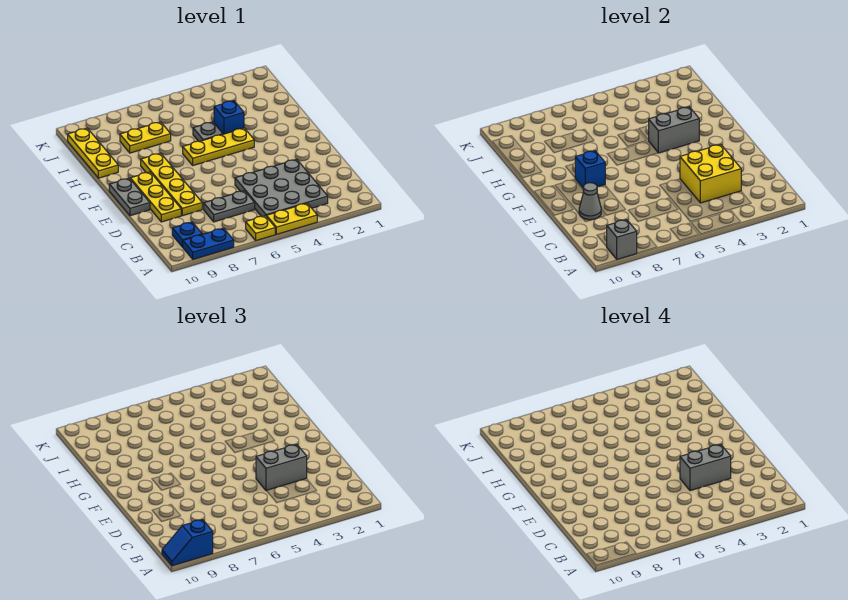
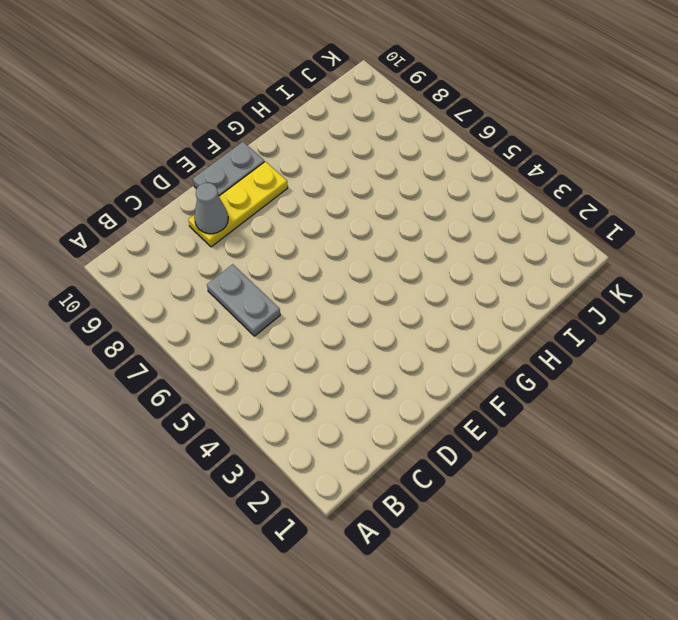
none -> yellow 1x2 plate [267,203,317,234]
none -> yellow 1x1 plate [246,216,275,241]
none -> blue 1x2 plate [183,228,234,260]

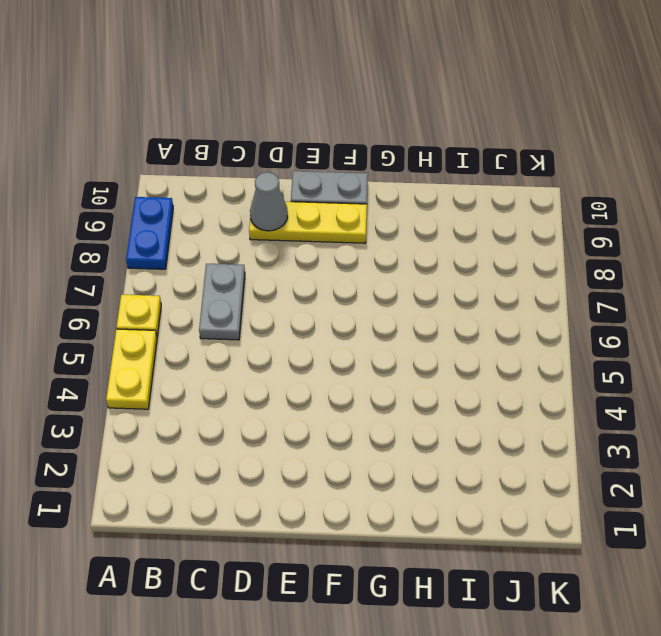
none -> grey 3x3 plate [235,159,328,217]
none -> blue 1x1 plate [172,222,202,247]
none -> yellow 1x4 plate [141,153,202,216]

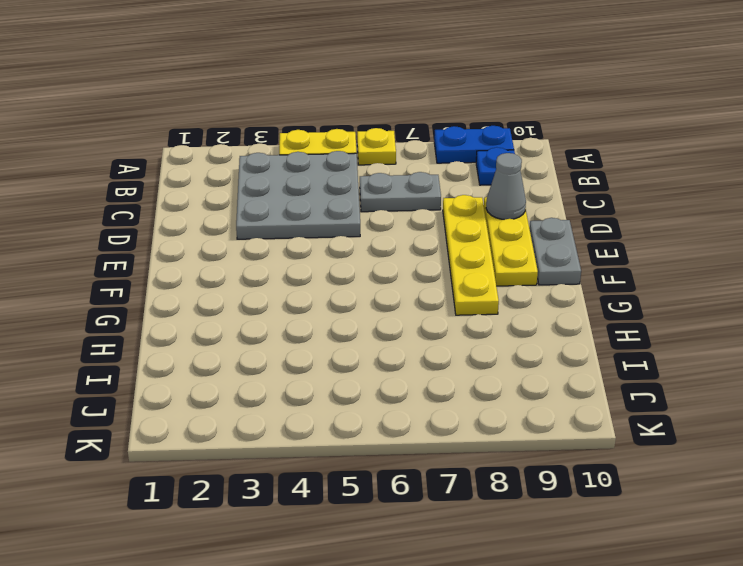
none -> yellow 1x3 plate [183,128,254,165]
none -> blue 1x1 brick [214,101,244,134]
none -> grey 1x1 plate [193,122,223,142]

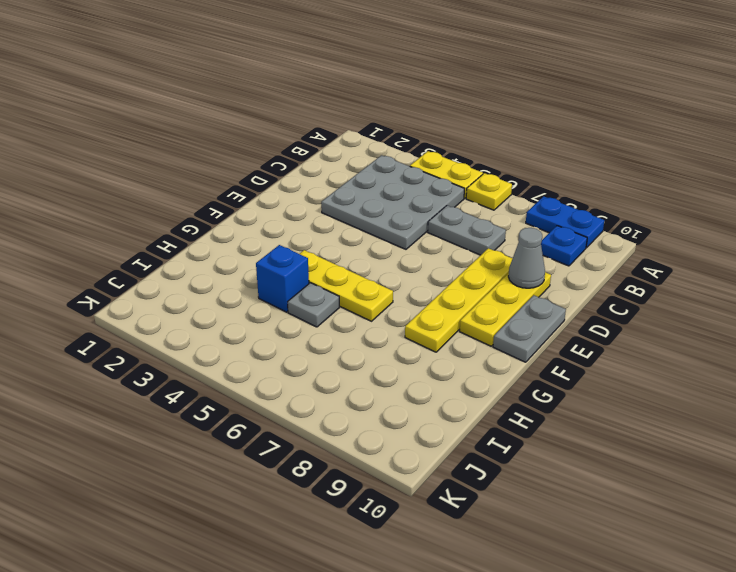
none -> yellow 1x3 plate [68,128,118,178]
none -> yellow 1x2 plate [120,122,171,153]
none -> grey 1x1 brick [607,220,637,260]

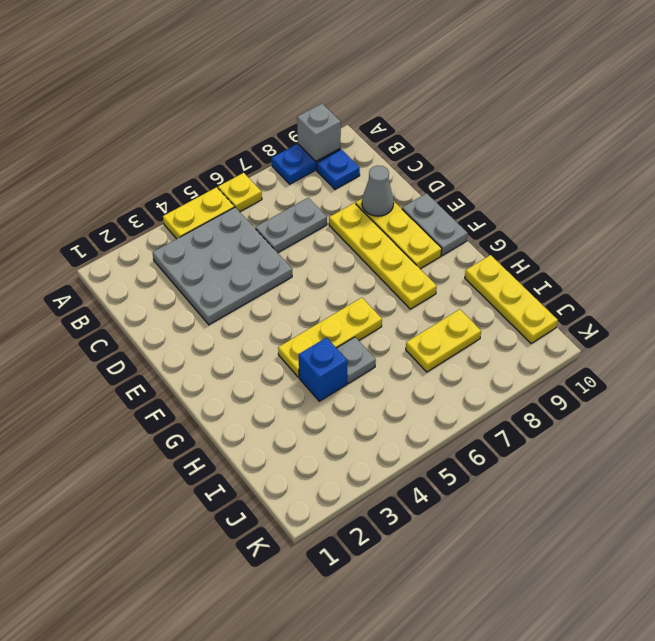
none -> yellow 2x2 brick [680,144,741,203]
none -> blue 1x1 brick [575,151,605,187]
none -> grey 1x2 brick [649,107,699,153]

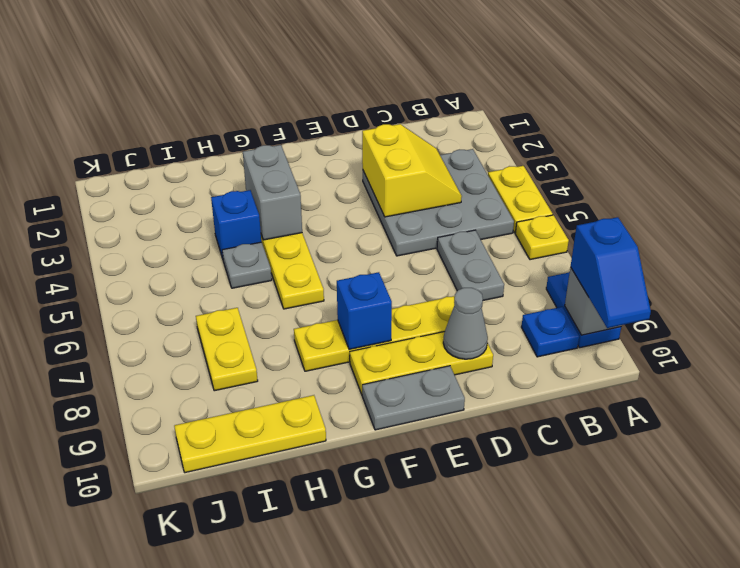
yellow 2x2 slope [362,124,462,217] -> yellow 2x2 brick [680,144,741,203]
none -> grey 1x2 brick [256,444,307,491]
none -> grey 1x2 brick [680,444,731,491]

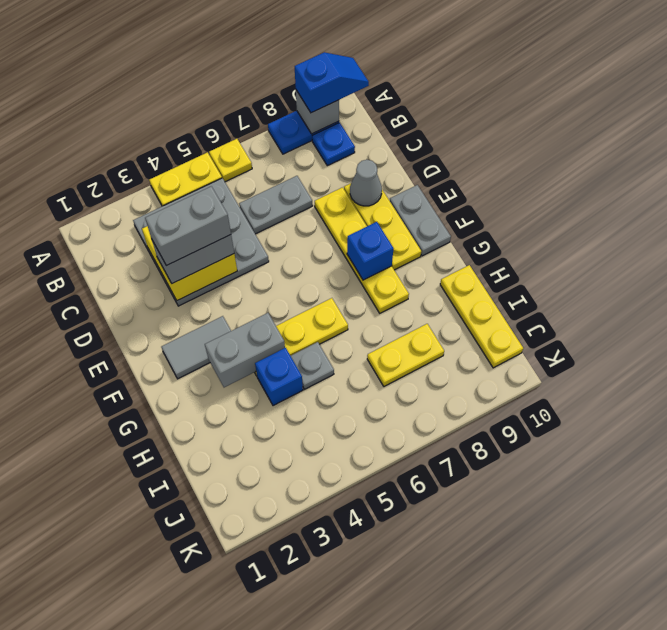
grey 1x2 tile [161,316,231,379] -> none

